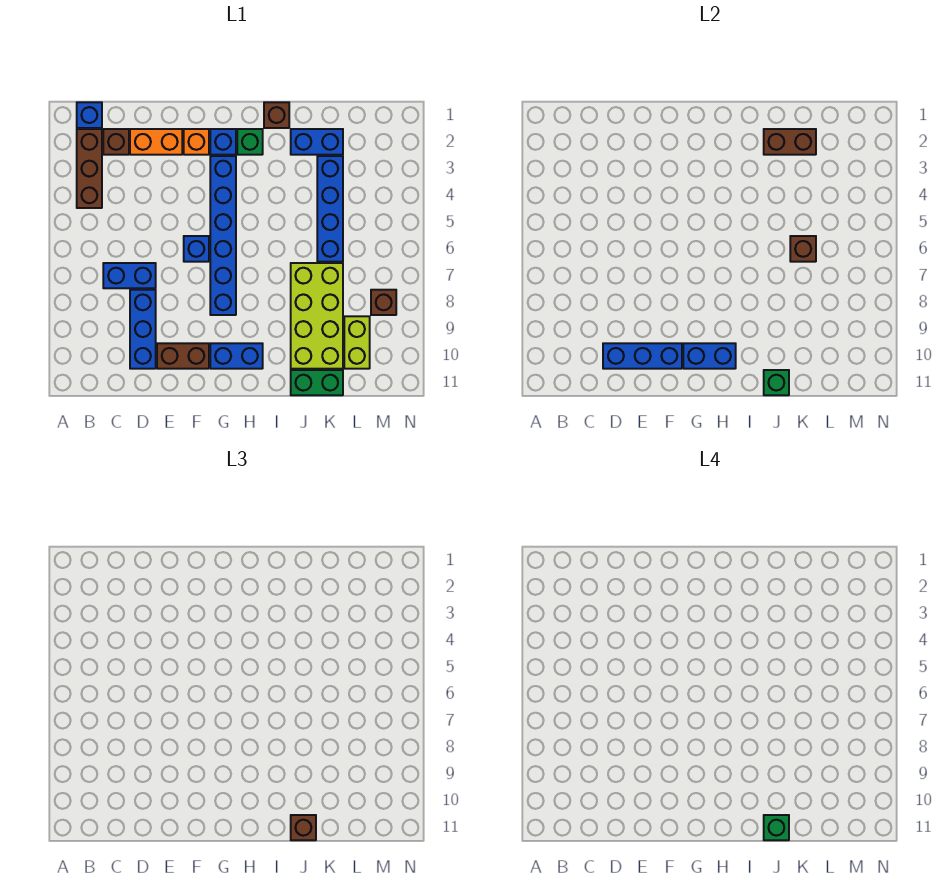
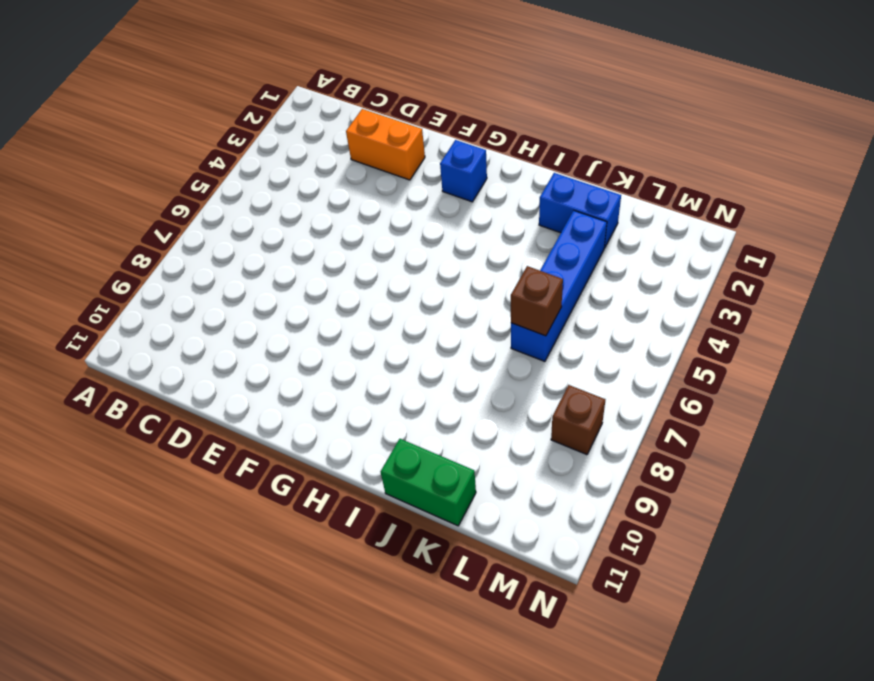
none -> blue 1x1 brick [77,102,102,128]
none -> brown 1x3 brick [77,129,102,208]
none -> brown 1x1 brick [103,129,129,155]

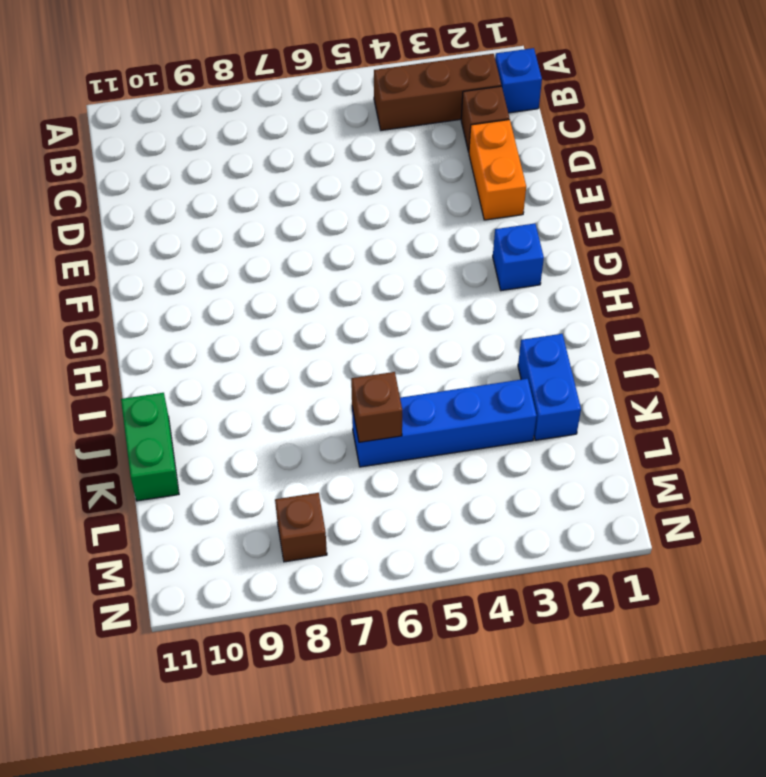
none -> blue 1x2 brick [103,263,156,288]
none -> blue 1x3 brick [130,290,156,369]
none -> brown 1x2 brick [157,343,209,369]

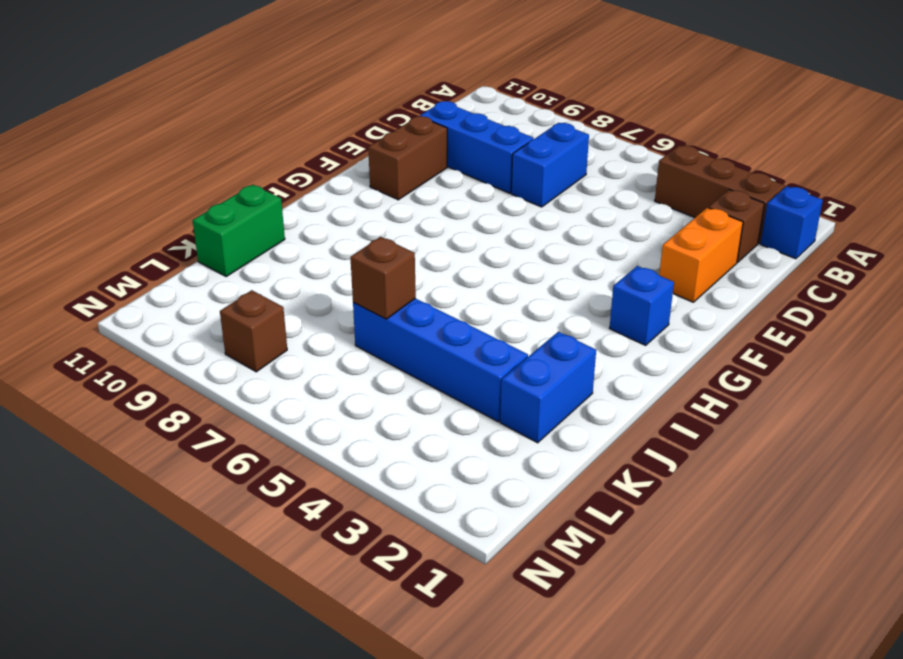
none -> orange 1x1 brick [184,129,209,155]
none -> blue 1x1 brick [184,236,209,262]
none -> blue 1x6 brick [210,156,236,315]

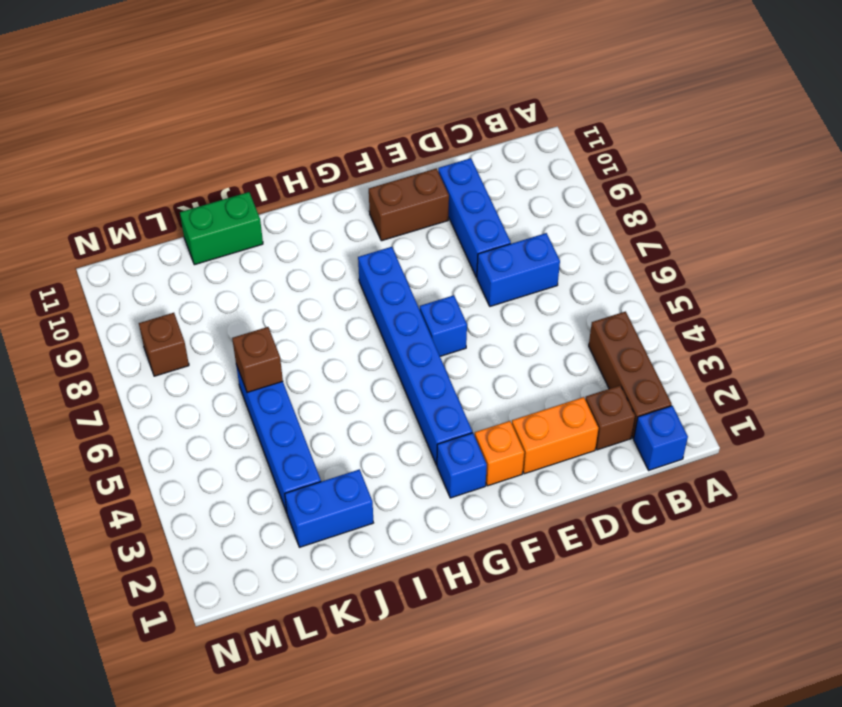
none -> blue 1x2 brick [210,343,263,369]
none -> green 1x1 brick [237,129,263,155]
none -> brown 1x1 brick [264,102,289,128]

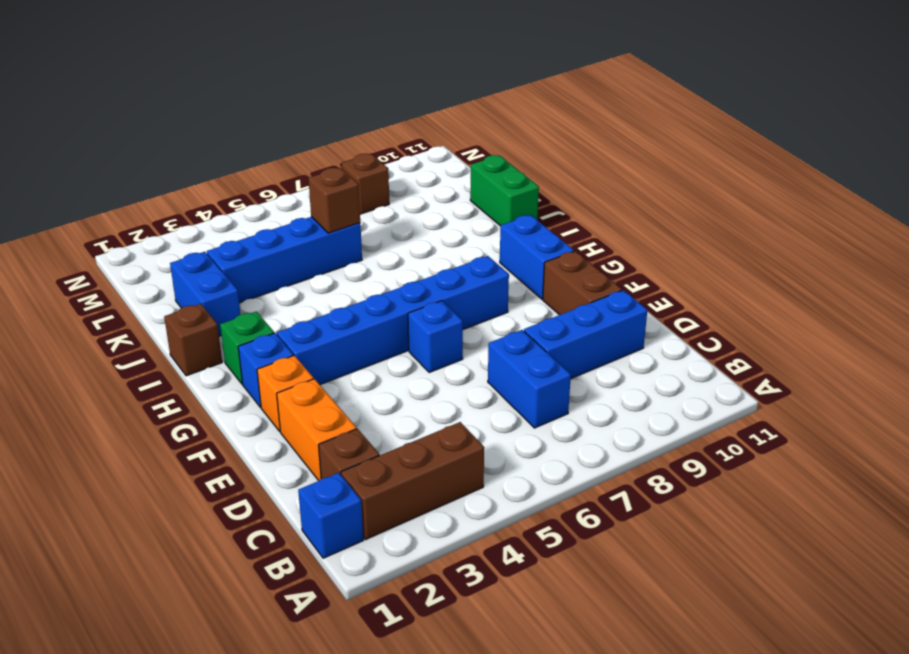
none -> lime 2x4 brick [291,263,343,369]
none -> lime 1x2 brick [344,316,370,369]
none -> blue 1x3 brick [603,343,682,369]

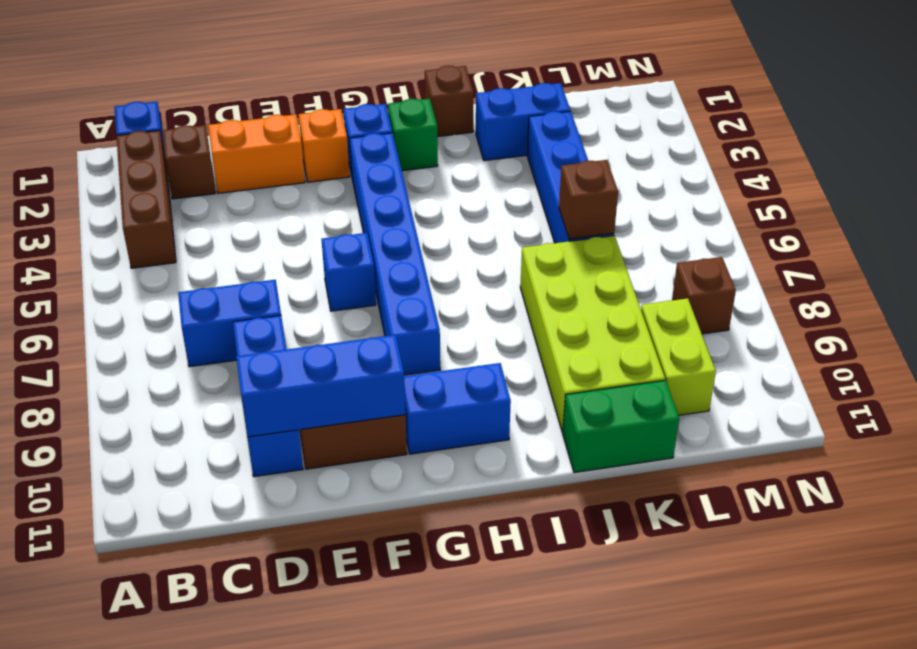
none -> blue 1x2 brick [683,343,736,369]
none -> brown 1x2 brick [764,129,816,155]
none -> green 1x1 brick [764,370,789,395]

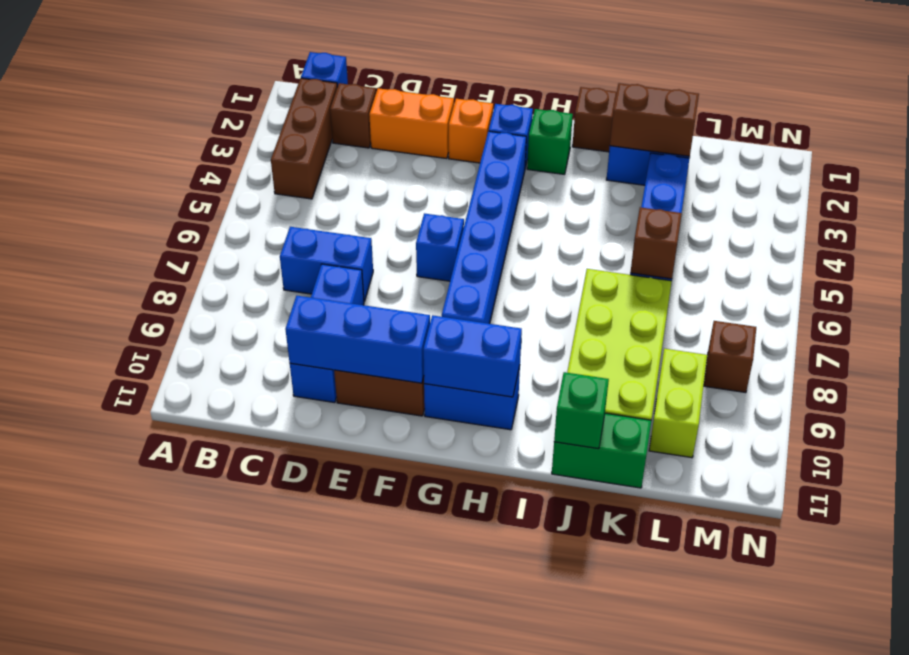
none -> brown 1x1 brick [291,815,316,840]
none -> green 1x1 brick [764,815,789,840]

